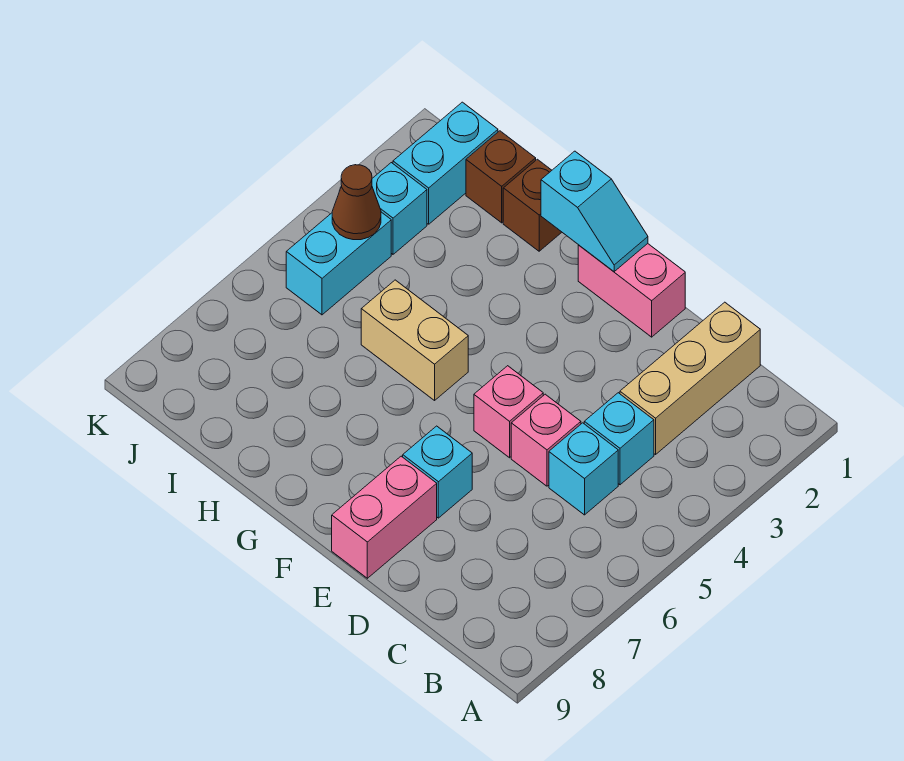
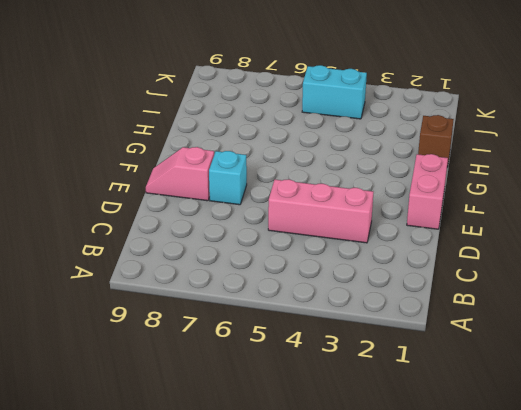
pink 1x3 brick [268,179,373,243] -> pink 1x1 brick [511,394,581,486]
pink 1x2 slope [146,147,214,201] -> pink 1x2 brick [332,456,437,578]
none -> tan 1x3 brick [620,302,760,454]
none -> cyan 1x1 brick [584,393,654,485]
none -> cyan 1x1 brick [549,423,618,515]

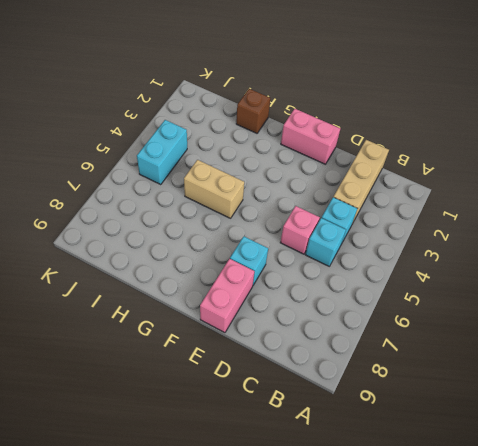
none -> pink 1x1 brick [474,366,543,458]
none -> brown 1x1 brick [466,131,536,223]
none -> cyan 1x2 brick [393,102,498,224]

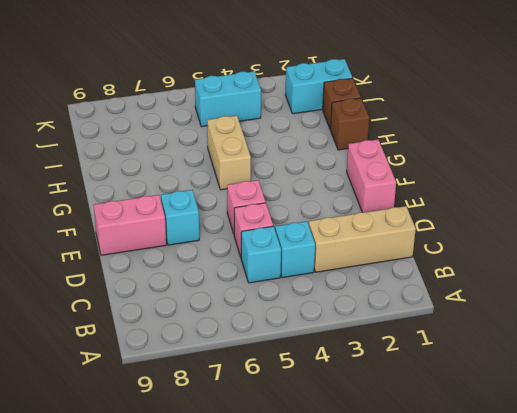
none -> cyan 1x1 brick [372,163,427,254]
none -> cyan 1x2 slope [541,151,648,272]
none -> brown 1x1 cone [332,165,381,240]

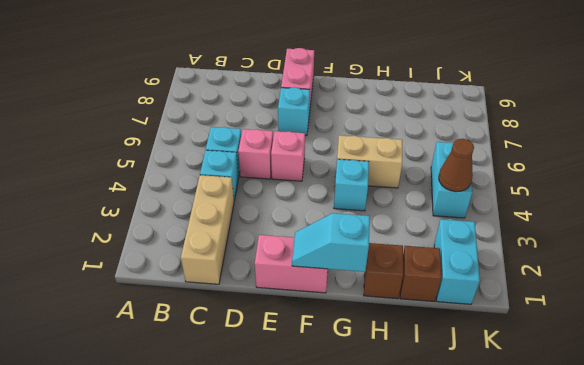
cyan 1x1 brick [334,159,369,211] -> cyan 1x1 brick moved to [372,163,427,254]

